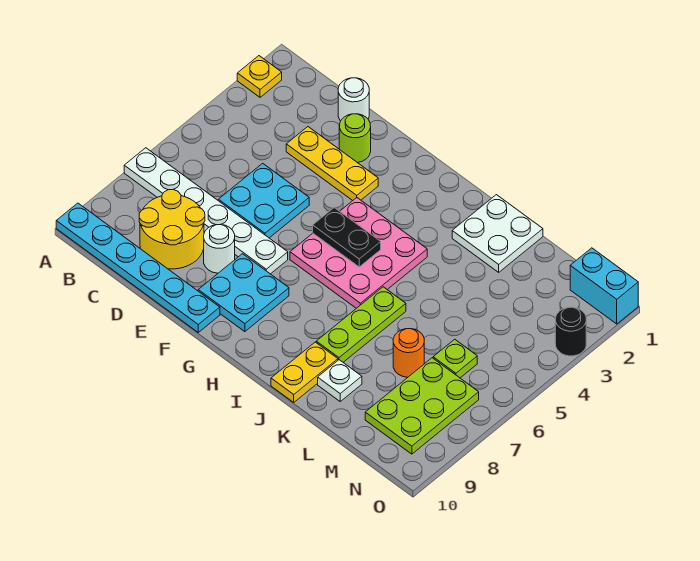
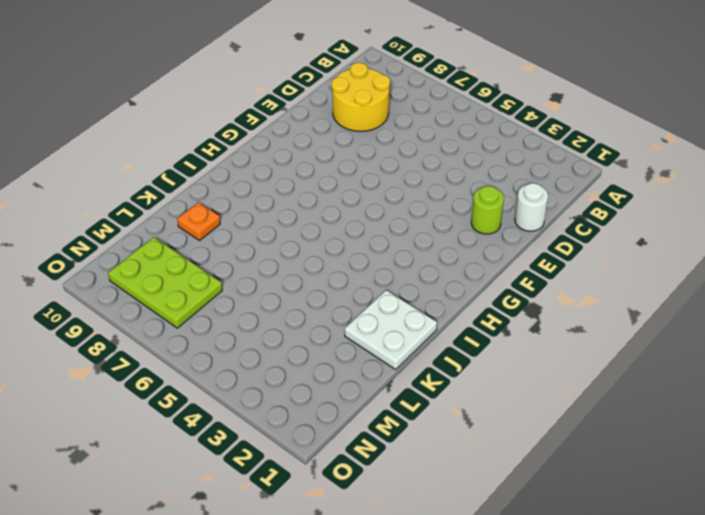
orange 1x1 plate [177,202,220,240] -> white 1x1 plate [318,360,362,401]
none -> yellow 1x1 plate [237,56,282,97]
none -> white 1x6 plate [124,148,288,274]
none -> cyan 1x6 plate [56,203,220,332]

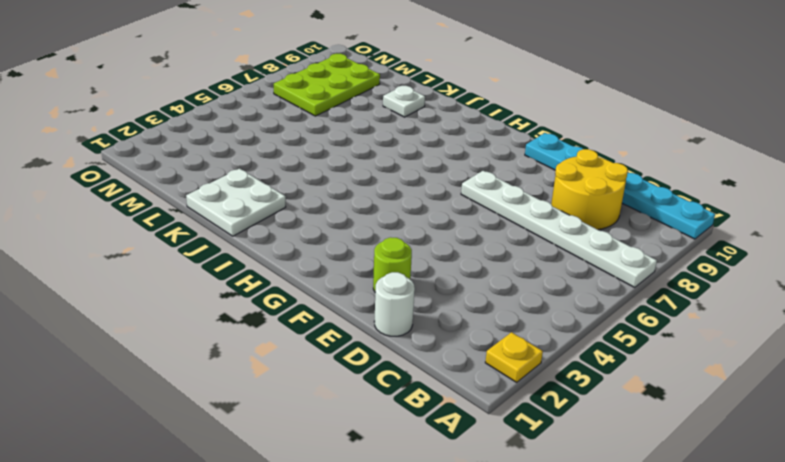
none -> yellow 1x3 plate [286,127,378,200]
none -> cyan 2x2 plate [218,163,309,238]
none -> white 1x1 round brick [204,225,235,273]

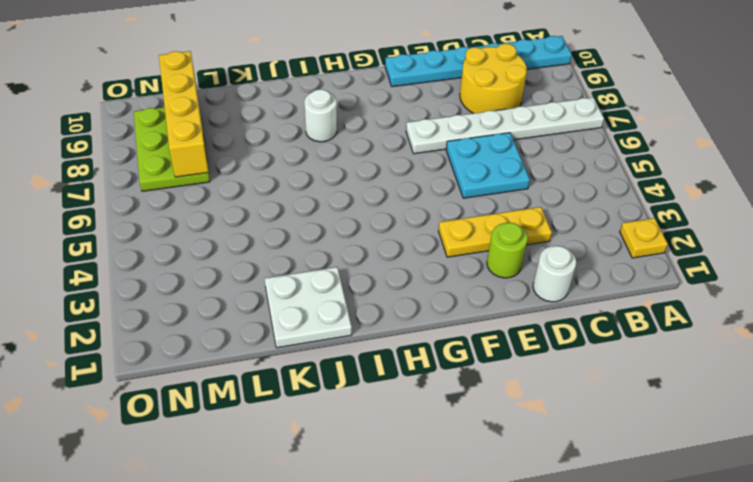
white 1x1 round brick [304,89,337,142] -> white 1x1 round brick moved to [204,225,235,273]
yellow 1x4 brick [159,51,209,177] -> none
none -> cyan 2x2 plate [198,254,289,332]
none -> pink 3x3 plate [290,198,427,308]
none -> lime 1x3 plate [316,287,406,362]

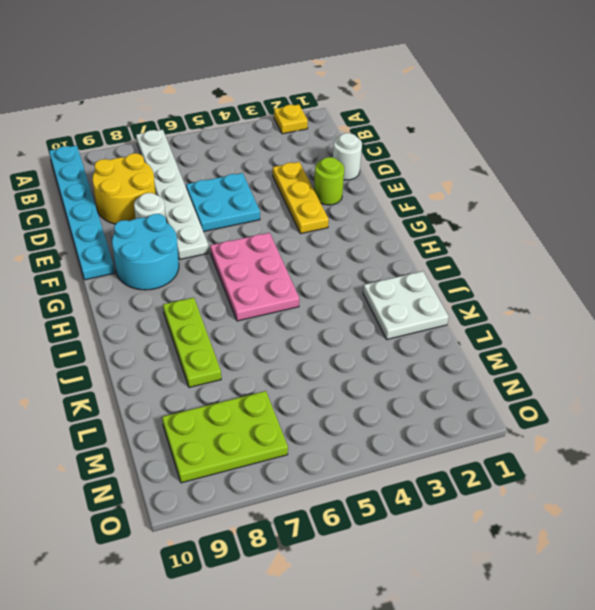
cyan 2x2 round brick [112,214,179,290] -> cyan 2x2 plate [198,254,289,332]
pink 2x3 plate [210,233,299,321] -> pink 3x3 plate [290,198,427,308]
lime 1x3 plate [163,298,221,387] -> lime 1x3 plate turned to [316,287,406,362]
none -> yellow 1x2 plate [271,342,338,402]
none -> white 1x1 plate [318,360,362,401]
none -> orange 1x1 round brick [393,329,424,377]

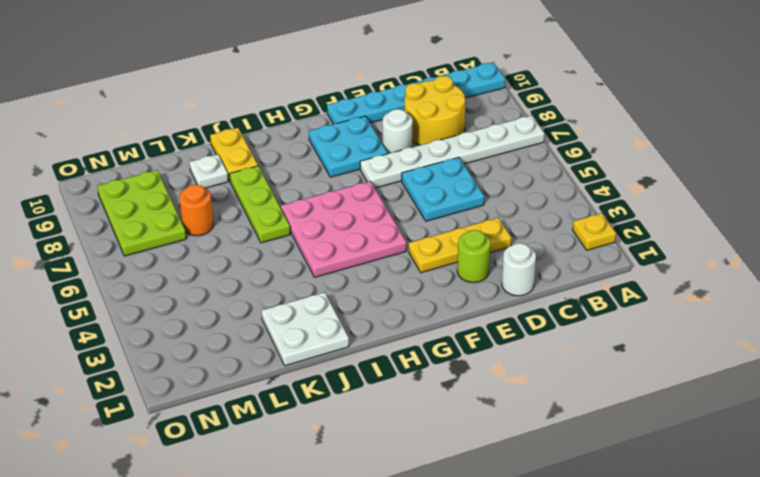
none -> lime 1x1 plate [433,339,477,378]
none -> cyan 1x2 brick [570,248,638,324]
none -> black 1x1 round brick [555,307,586,356]

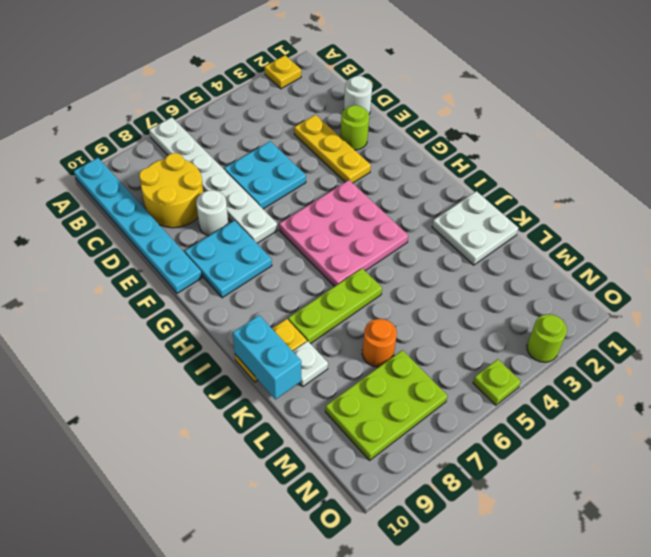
cyan 1x2 brick [233,315,301,399] -> cyan 1x2 brick moved to [570,248,638,324]
lime 1x1 round brick [527,314,567,362] -> black 1x1 round brick [555,307,586,356]
lime 1x1 plate [473,359,521,405] -> lime 1x1 plate moved to [433,339,477,378]
none -> black 1x2 plate [313,208,381,267]

